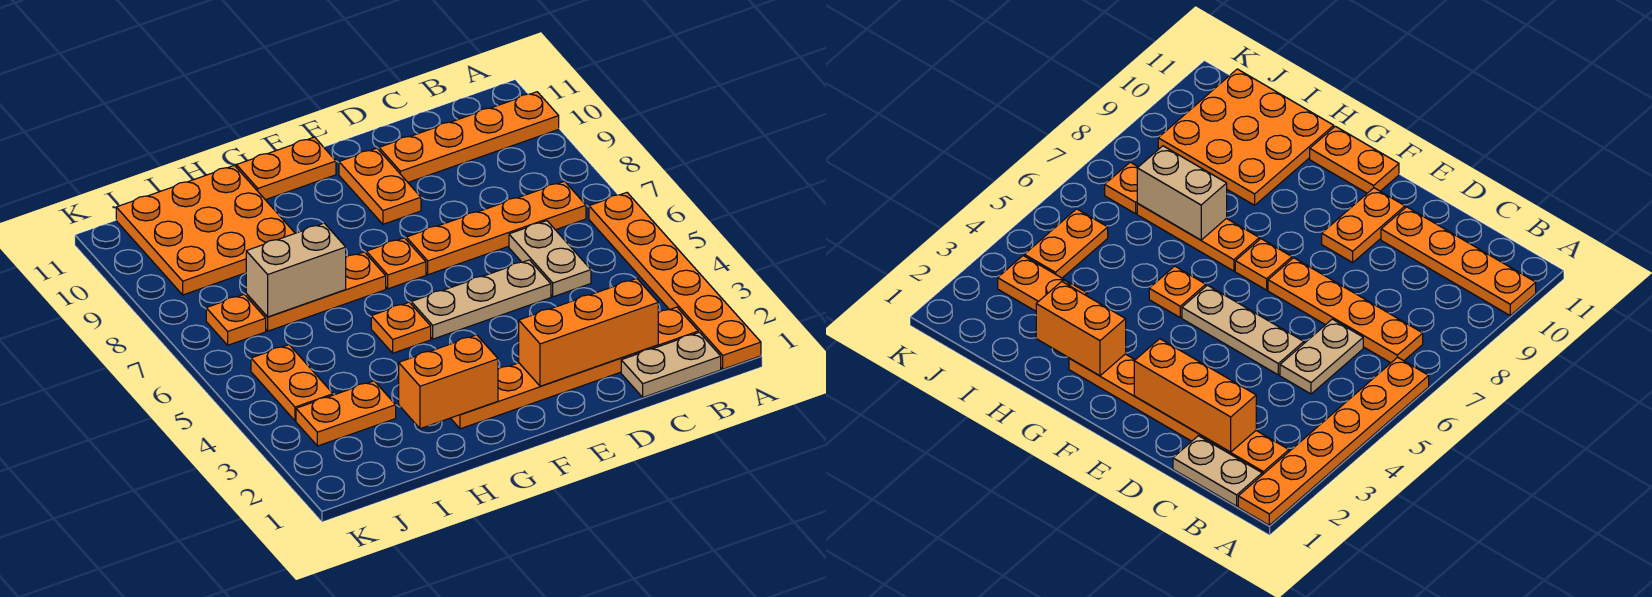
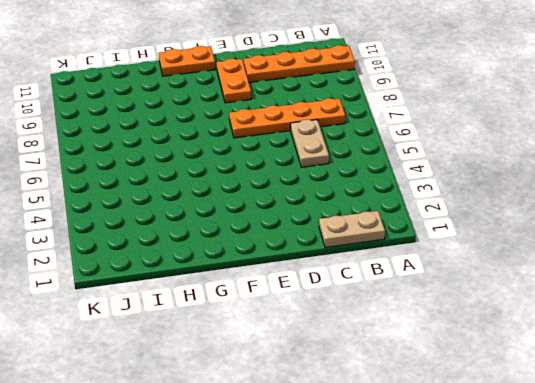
none -> orange 1x6 plate [589,193,761,369]
none -> orange 1x6 plate [451,307,698,429]
none -> tan 1x3 plate [411,260,551,339]

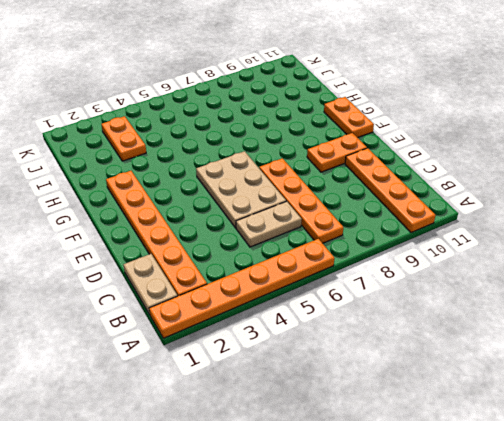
tan 2x3 plate [196,151,286,228] -> tan 1x3 plate [411,260,551,339]
none -> orange 1x1 plate [366,238,426,289]
none -> orange 1x1 plate [371,302,431,353]
none -> orange 1x3 plate [246,252,386,331]

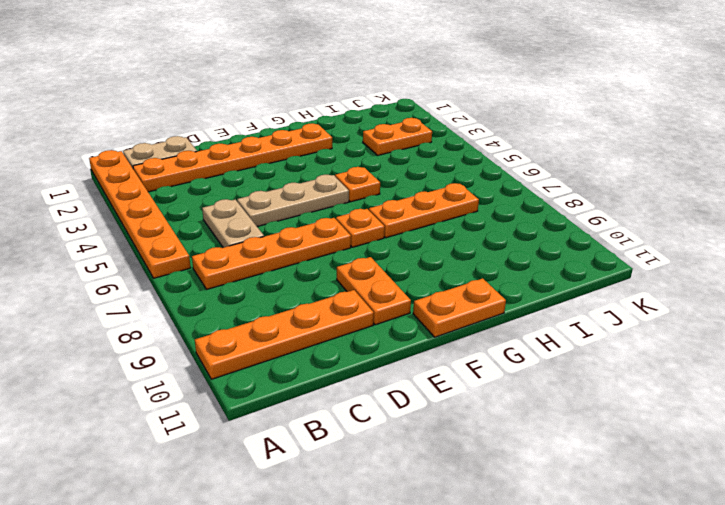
none -> orange 3x3 plate [116,165,295,295]
none -> orange 1x2 plate [251,345,333,421]
none -> orange 1x1 plate [206,295,266,345]

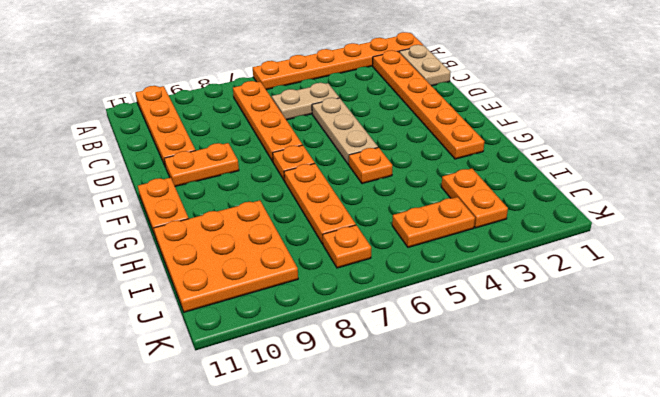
none -> orange 1x3 brick [519,279,658,386]
none -> orange 1x2 brick [399,335,498,429]
none -> tan 1x2 brick [246,223,346,317]

